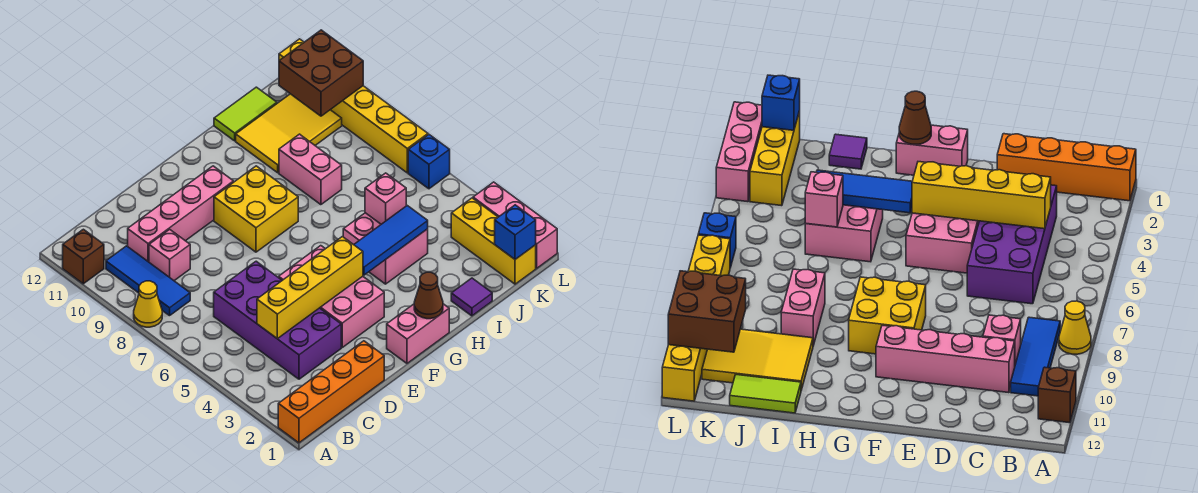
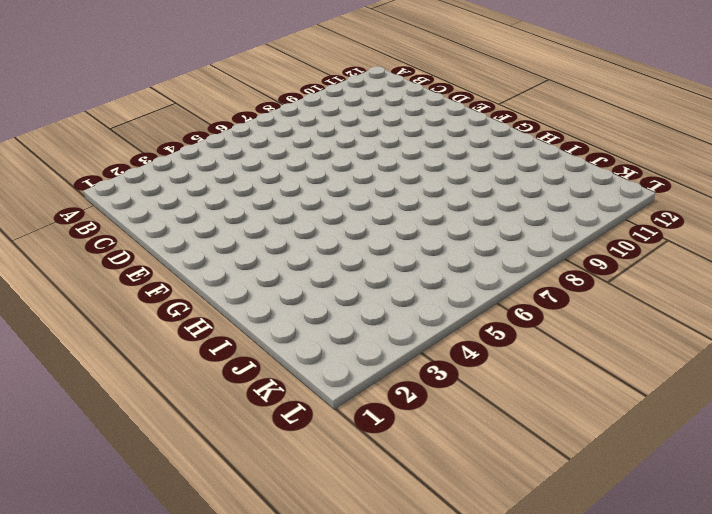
none -> orange 1x4 brick [278,341,384,443]
none -> yellow 1x1 cone [134,281,162,327]
none -> brown 1x1 brick [63,229,104,284]

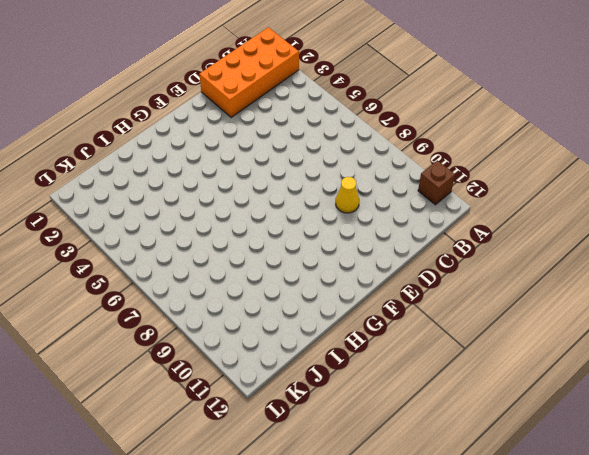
orange 2x4 brick [199,27,299,117] -> orange 1x4 brick [278,341,384,443]
yellow 1x1 cone [336,177,359,213] -> yellow 1x1 cone moved to [134,281,162,327]
none -> blue 1x3 tile [106,246,190,316]
none -> purple 2x4 brick [214,261,341,379]
none -> pink 1x1 brick [149,229,190,281]

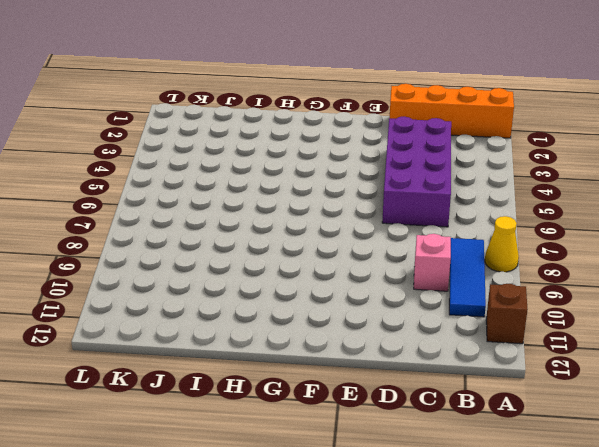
none -> pink 1x4 brick [128,166,234,262]
none -> pink 2x3 brick [279,246,384,347]
none -> pink 1x2 brick [387,304,449,363]

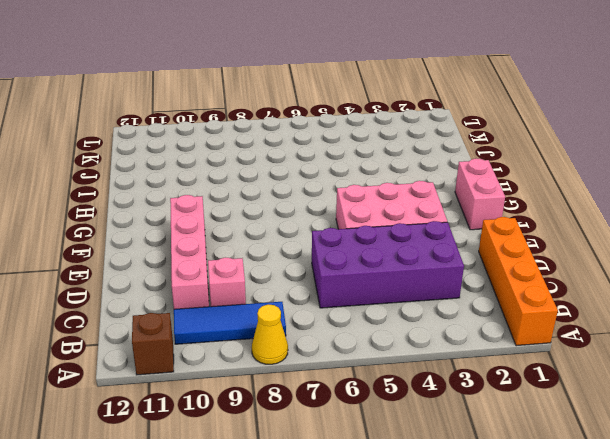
none -> yellow 2x2 brick [214,166,298,252]
none -> pink 2x2 brick [343,213,428,284]
none -> purple 1x1 tile [451,278,492,316]

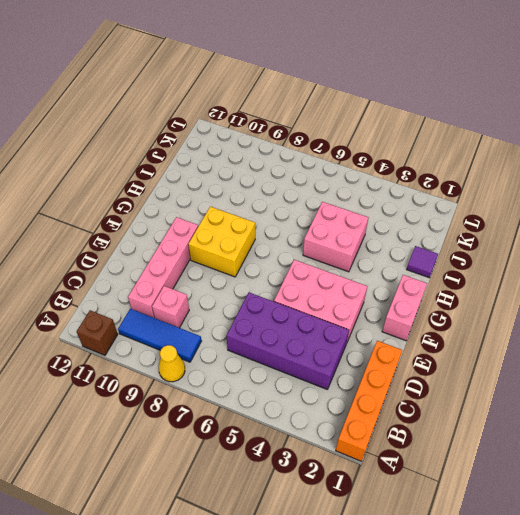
none -> pink 1x2 brick [279,134,342,205]
none -> yellow 2x3 tile [236,94,342,173]
none -> lime 1x2 tile [214,87,277,141]

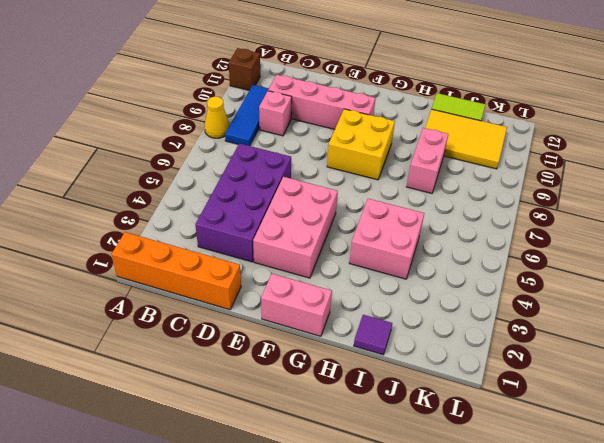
none -> yellow 1x3 brick [451,198,536,284]
none -> pink 1x3 brick [473,182,557,268]
none -> blue 1x1 brick [408,135,450,189]

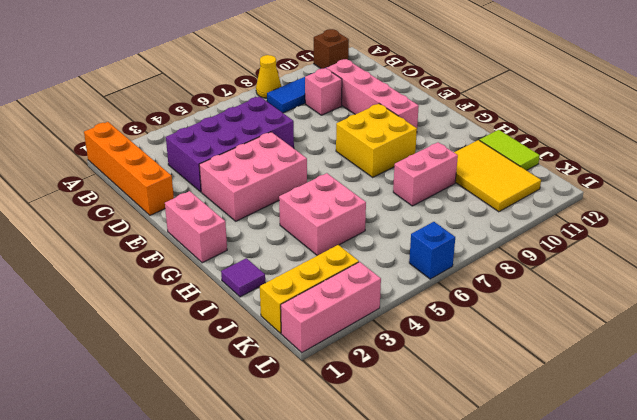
none -> yellow 1x6 brick [279,39,428,173]
none -> yellow 1x4 brick [257,237,363,339]
none -> brown 1x1 cone [414,272,443,319]

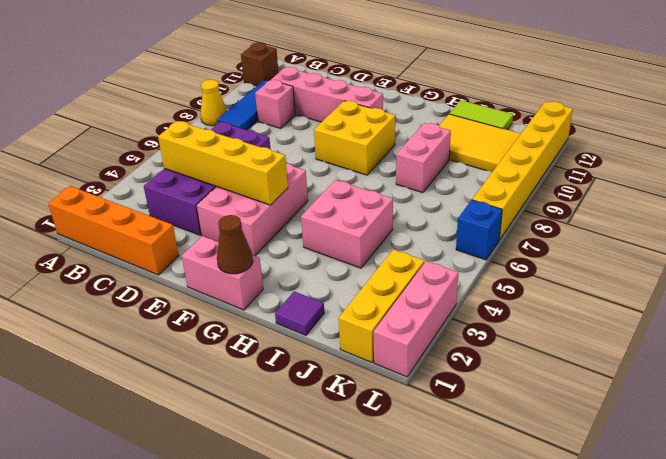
none -> blue 1x3 tile [354,206,428,275]
none -> pink 1x1 brick [365,173,406,224]
none -> blue 1x1 brick [495,205,536,259]

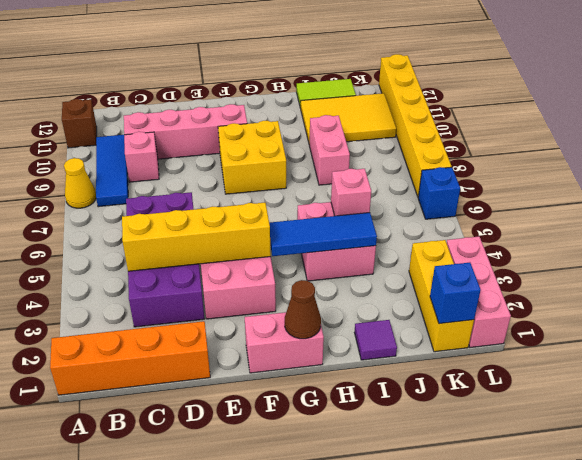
none -> brown 2x2 brick [279,30,363,116]

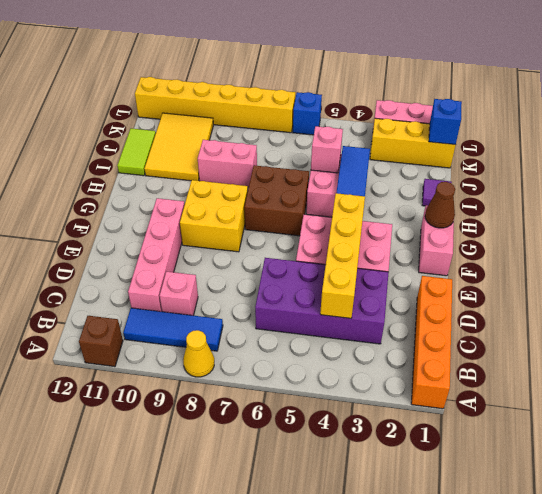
brown 2x2 brick [244,165,309,236] -> brown 2x2 brick moved to [279,30,363,116]

